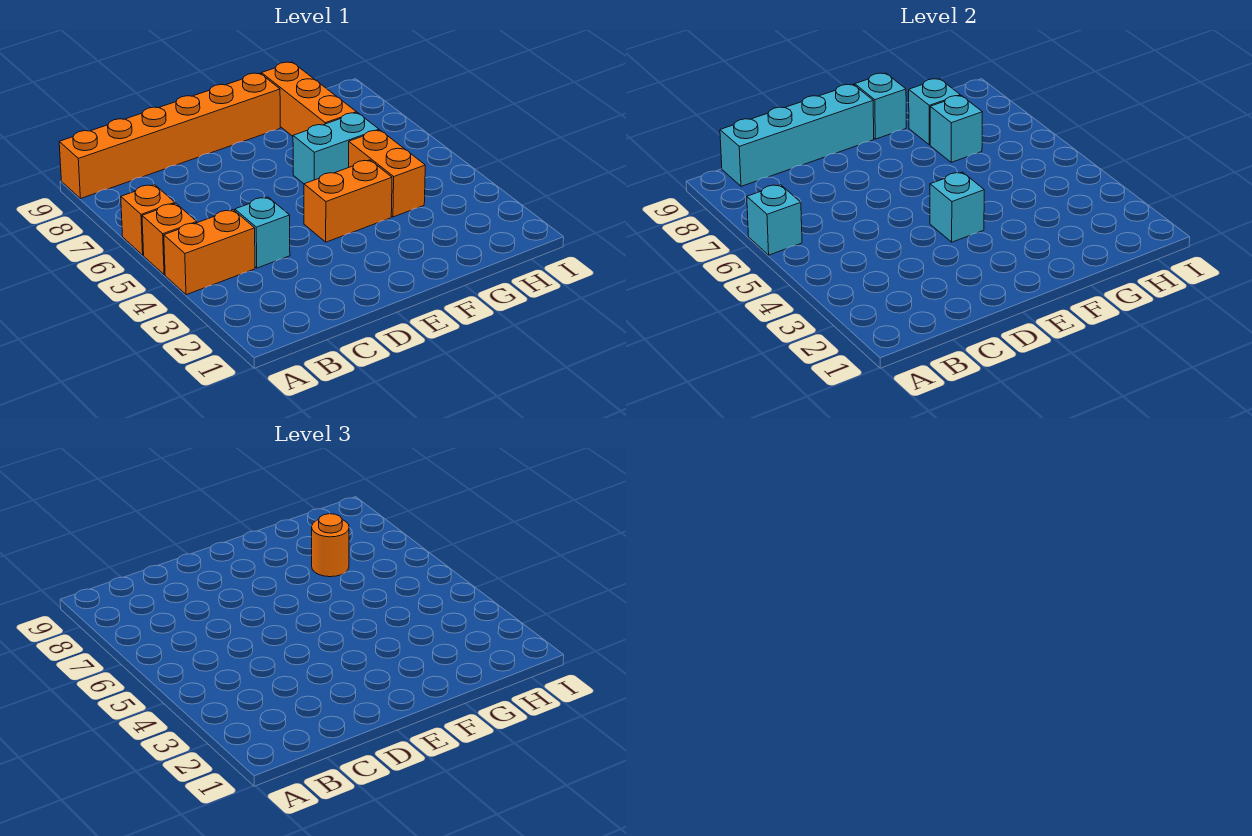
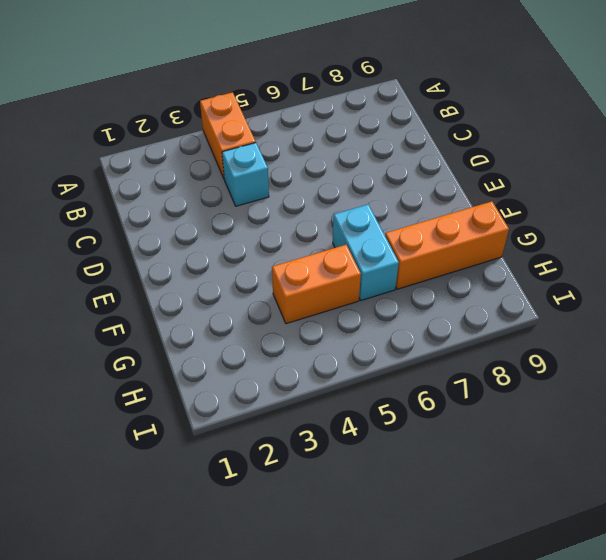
none -> orange 1x1 brick [142,203,197,275]
none -> orange 1x1 brick [121,185,175,255]
none -> orange 1x6 brick [59,73,280,199]

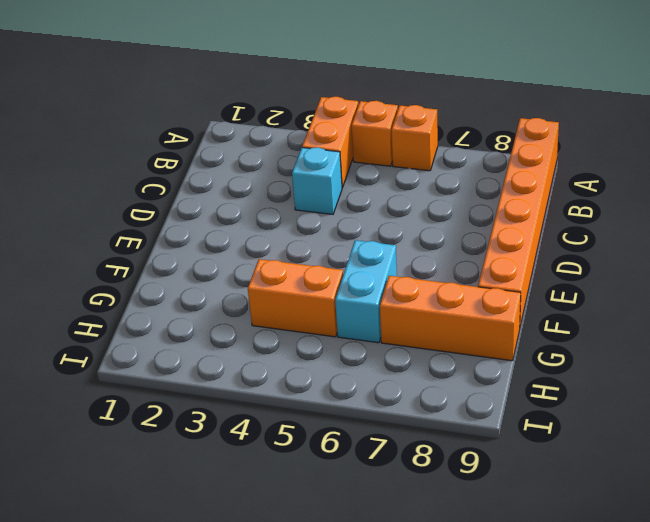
none -> orange 1x2 brick [304,160,392,242]
none -> cyan 1x1 brick [747,185,802,255]
none -> cyan 1x4 brick [720,84,874,186]

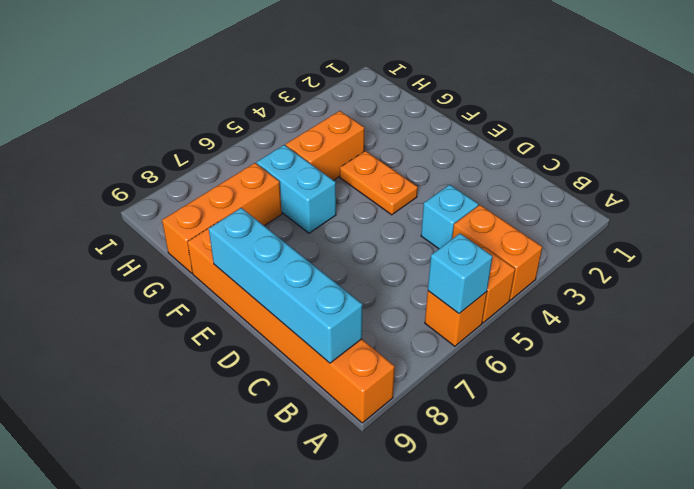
orange 1x2 plate [340,151,418,215] -> orange 1x2 brick [304,160,392,242]
none -> cyan 1x1 brick [930,172,984,242]
none -> cyan 1x1 brick [855,73,906,139]
none -> cyan 1x1 brick [930,96,982,162]

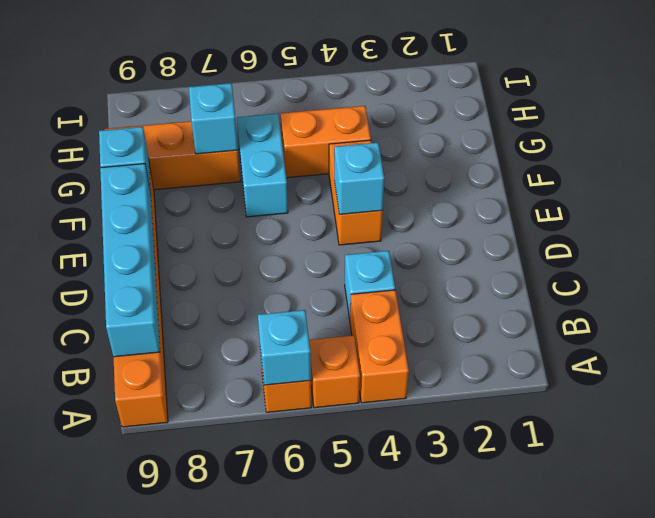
none -> cyan 1x1 brick [909,79,960,145]
none -> orange 1x1 round brick [312,514,349,577]

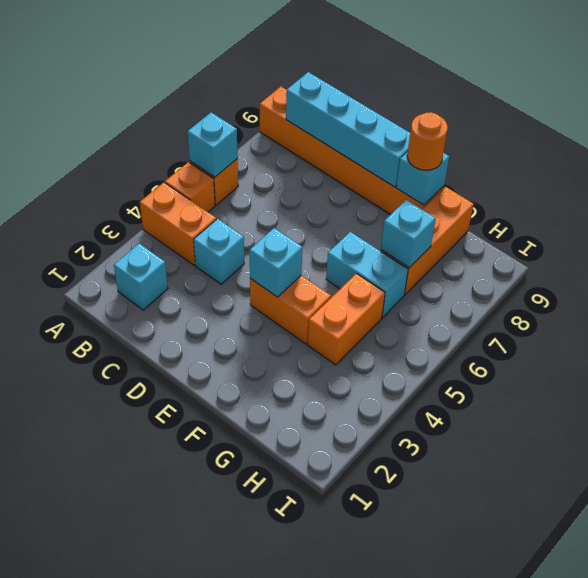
cyan 1x1 brick [114,244,168,310] -> cyan 1x1 brick moved to [909,79,960,145]
orange 1x1 round brick [407,112,448,170] -> orange 1x1 round brick moved to [312,514,349,577]

